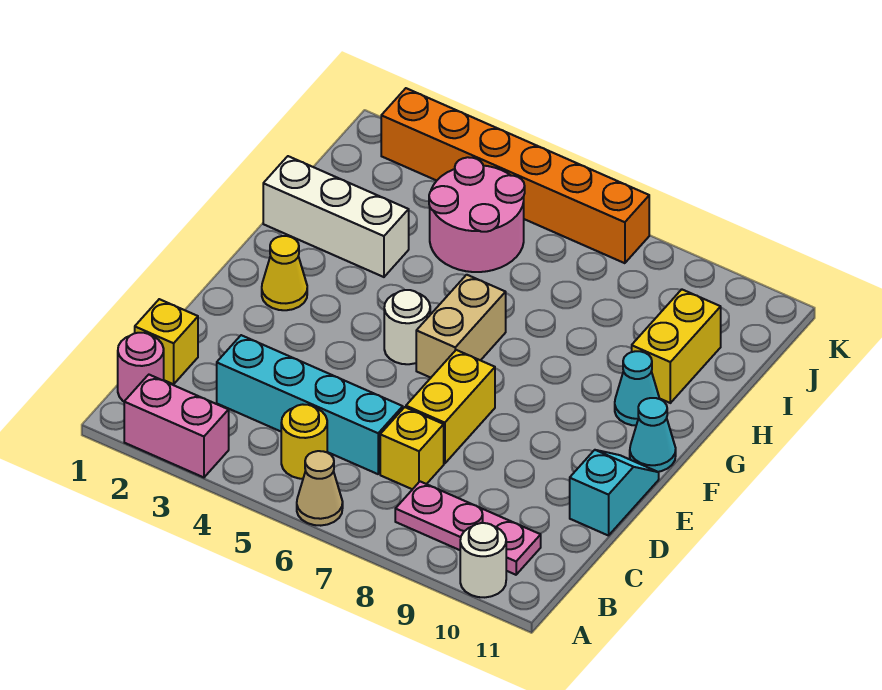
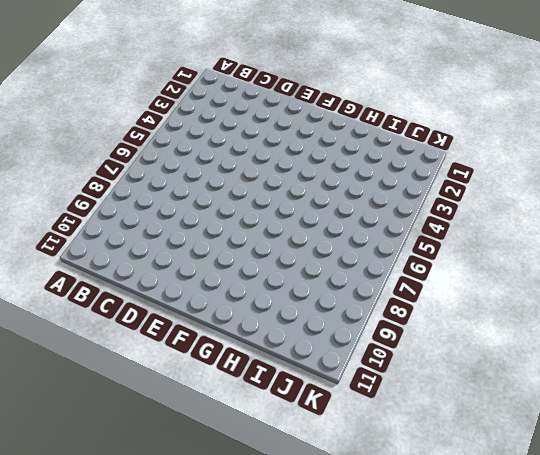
none -> pink 1x2 brick [124,375,229,477]
none -> tan 1x1 cone [297,451,343,526]
none -> white 1x1 round brick [460,523,506,597]

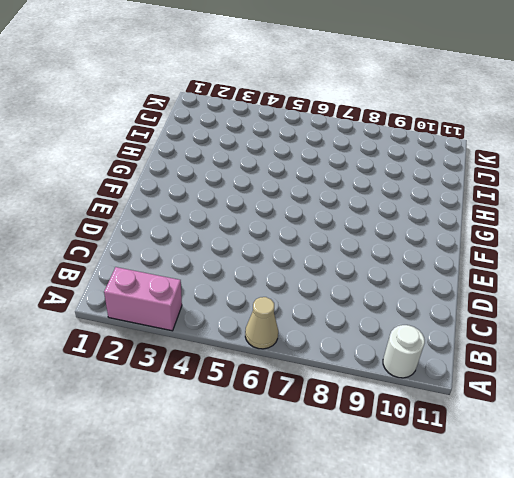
none -> pink 1x1 round brick [118,333,164,401]
none -> yellow 1x1 round brick [281,404,327,479]
none -> pink 1x3 plate [395,482,541,575]

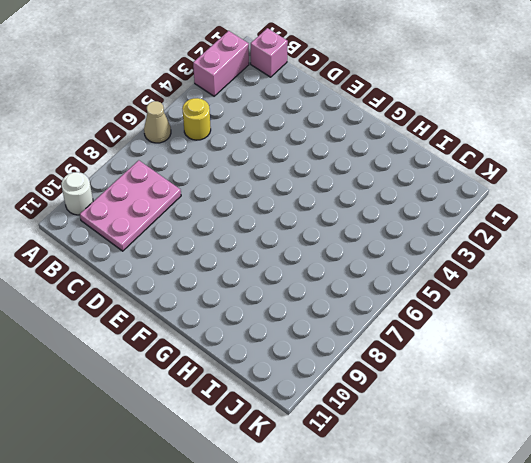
pink 1x1 brick [251,28,288,77] -> pink 1x1 round brick [118,333,164,401]
pink 2x3 plate [80,160,181,251] -> pink 1x3 plate [395,482,541,575]
none -> yellow 1x1 brick [135,299,198,384]
none -> cyan 1x4 brick [217,335,403,474]
none -> yellow 1x1 brick [380,407,444,489]

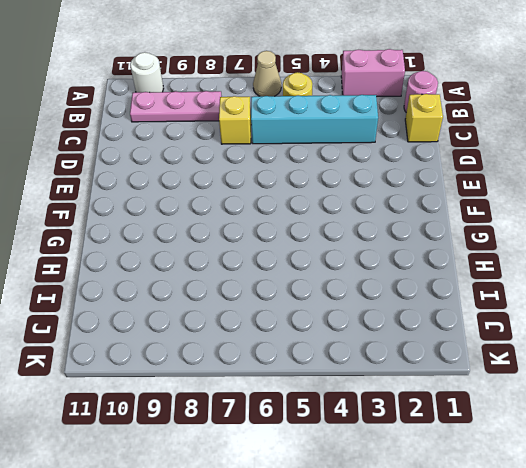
none -> yellow 1x2 brick [406,350,495,464]
none -> cyan 1x2 slope [570,450,659,536]
none -> yellow 1x1 cone [262,236,307,310]

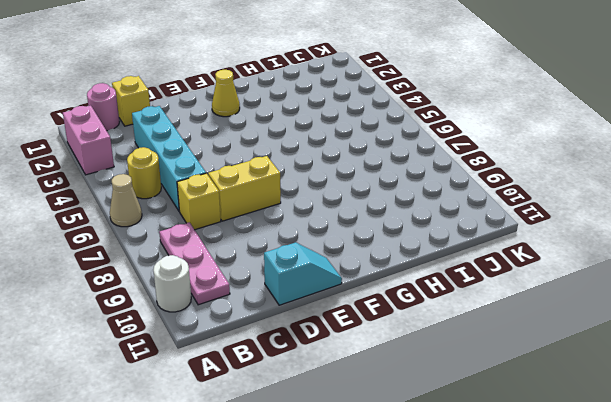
none -> white 1x1 round brick [384,290,430,364]
none -> tan 1x2 brick [416,275,506,378]
none -> cyan 1x1 cone [630,398,676,472]

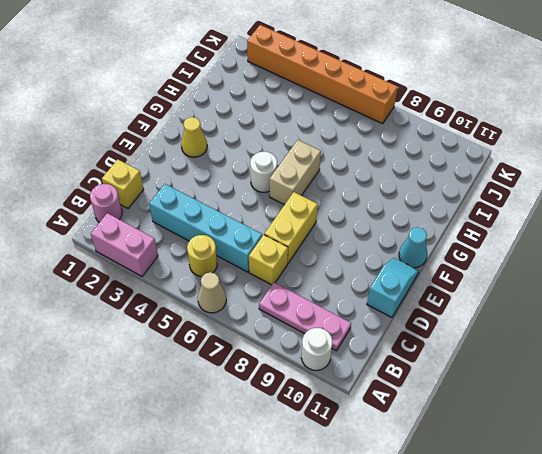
none -> cyan 1x1 cone [615,351,660,426]
none -> white 1x3 brick [263,156,409,277]
none -> yellow 1x2 brick [632,289,721,403]

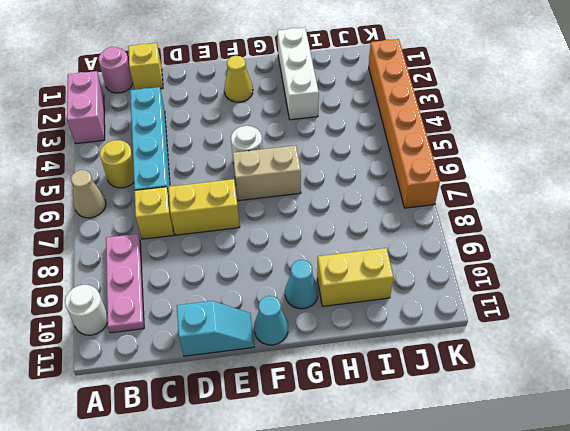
none -> pink 2x2 round brick [429,157,525,272]

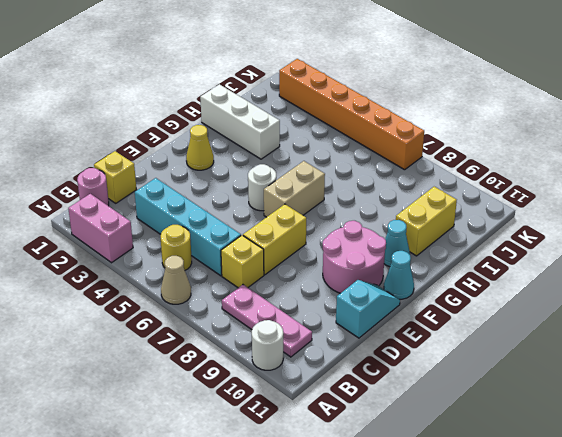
pink 2x2 round brick [323,221,386,293] -> pink 2x2 round brick moved to [429,157,525,272]

